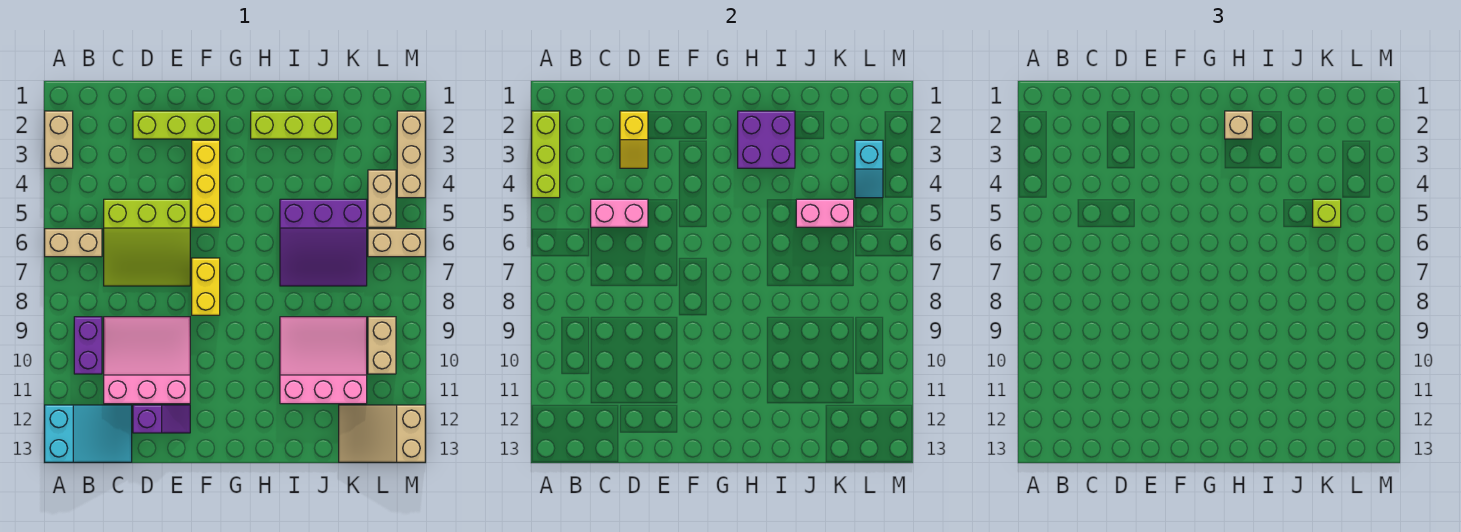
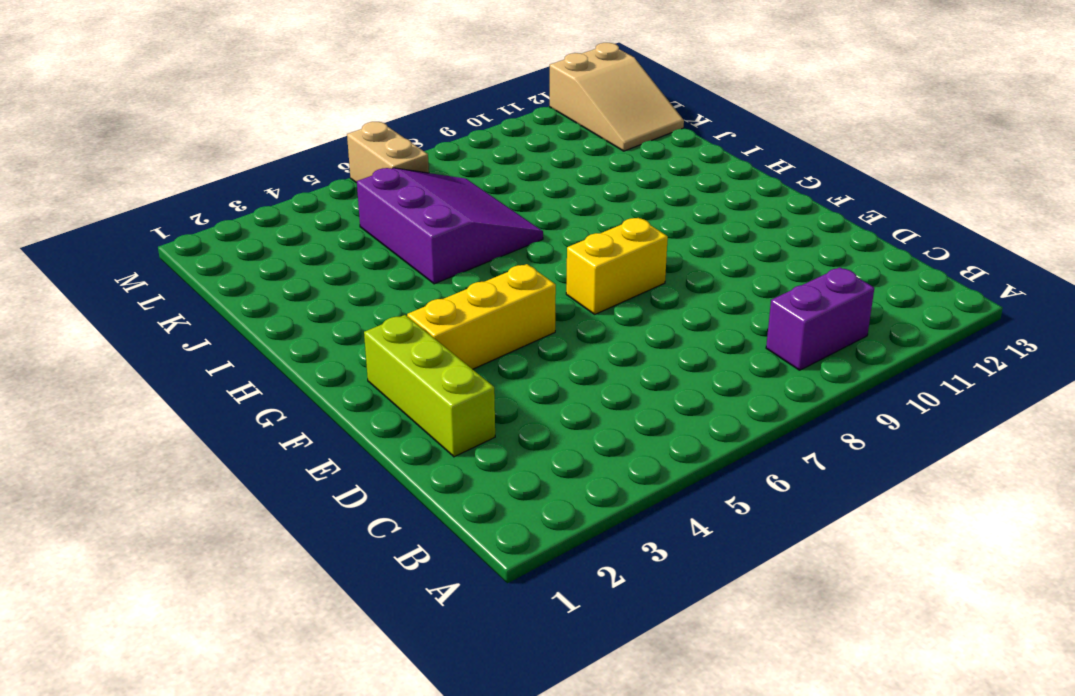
none -> tan 1x2 brick [45,111,73,168]
none -> tan 1x2 brick [45,229,102,257]
none -> cyan 2x3 slope [45,405,132,462]

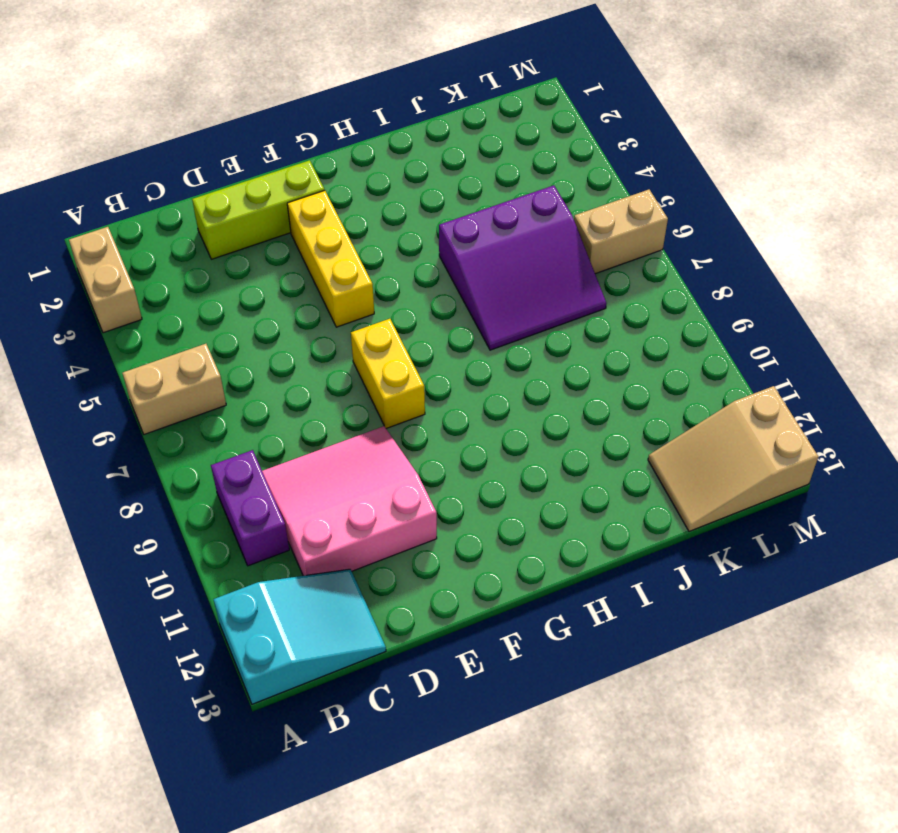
none -> lime 3x3 slope [104,199,190,286]
none -> purple 1x2 slope [133,405,190,433]
none -> lime 1x3 brick [251,111,337,139]

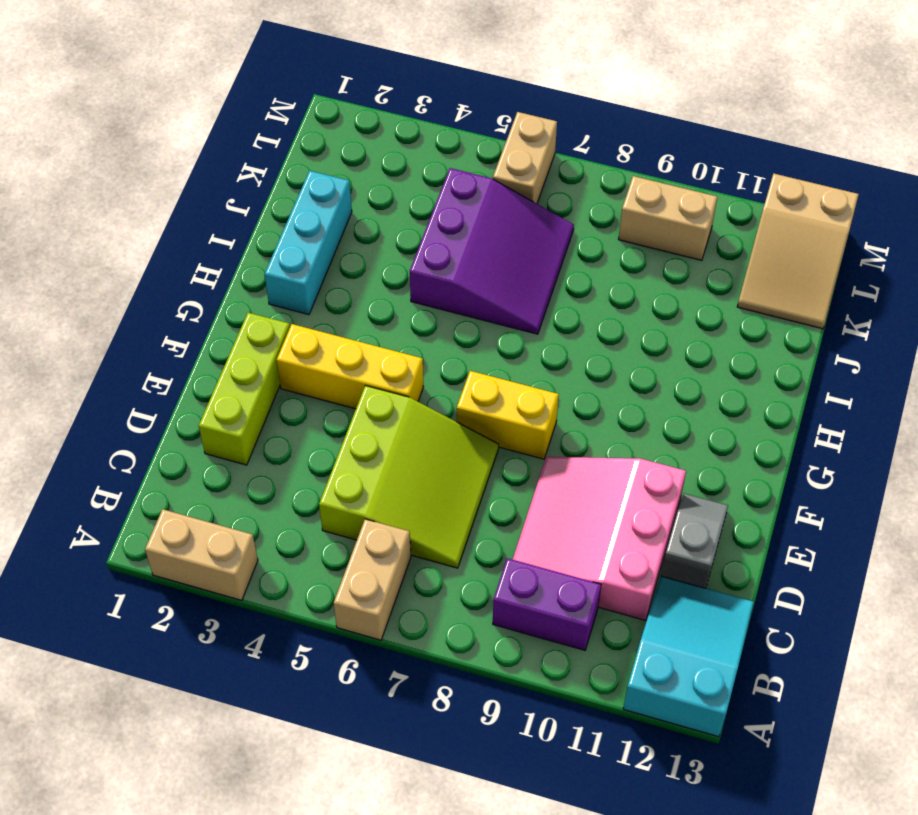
grey 1x2 slope [661,494,728,588] -> purple 1x2 slope [133,405,190,433]
cyan 1x3 brick [265,171,352,315] -> lime 1x3 brick [251,111,337,139]
none -> pink 3x3 slope [280,317,367,404]
none -> tan 1x2 brick [368,170,396,227]
none -> tan 1x3 brick [397,111,425,198]

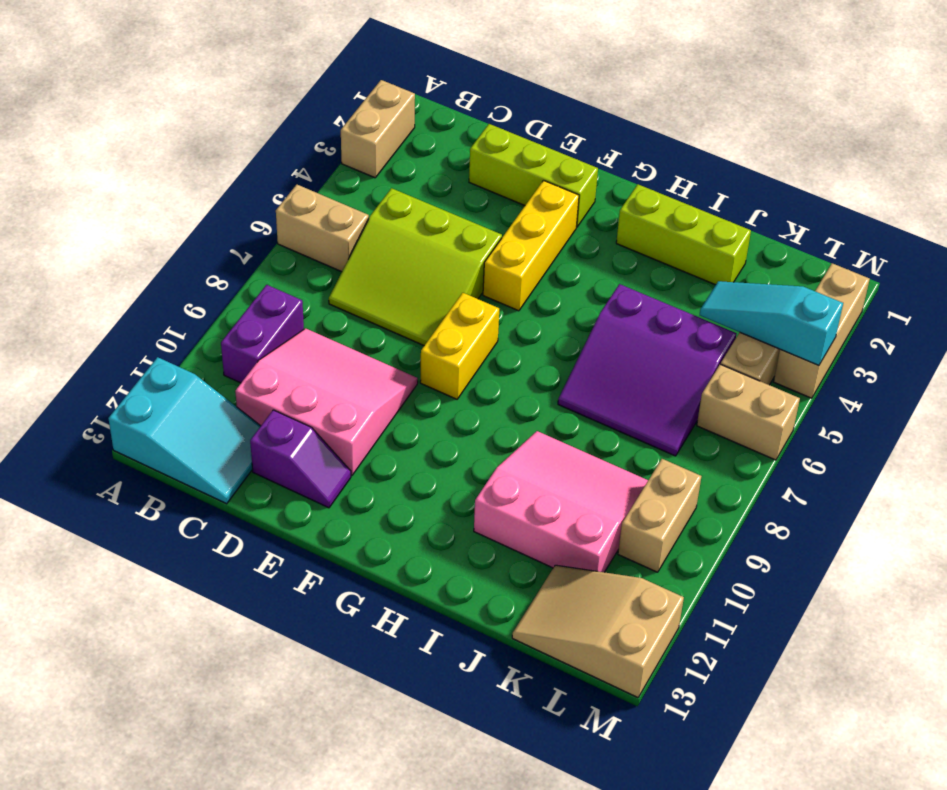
cyan 1x3 slope [700,281,843,366] -> cyan 1x2 slope [855,140,883,198]
none -> lime 1x3 brick [532,111,560,198]
none -> pink 1x2 brick [591,199,648,227]
none -> yellow 1x2 slope [620,111,648,168]

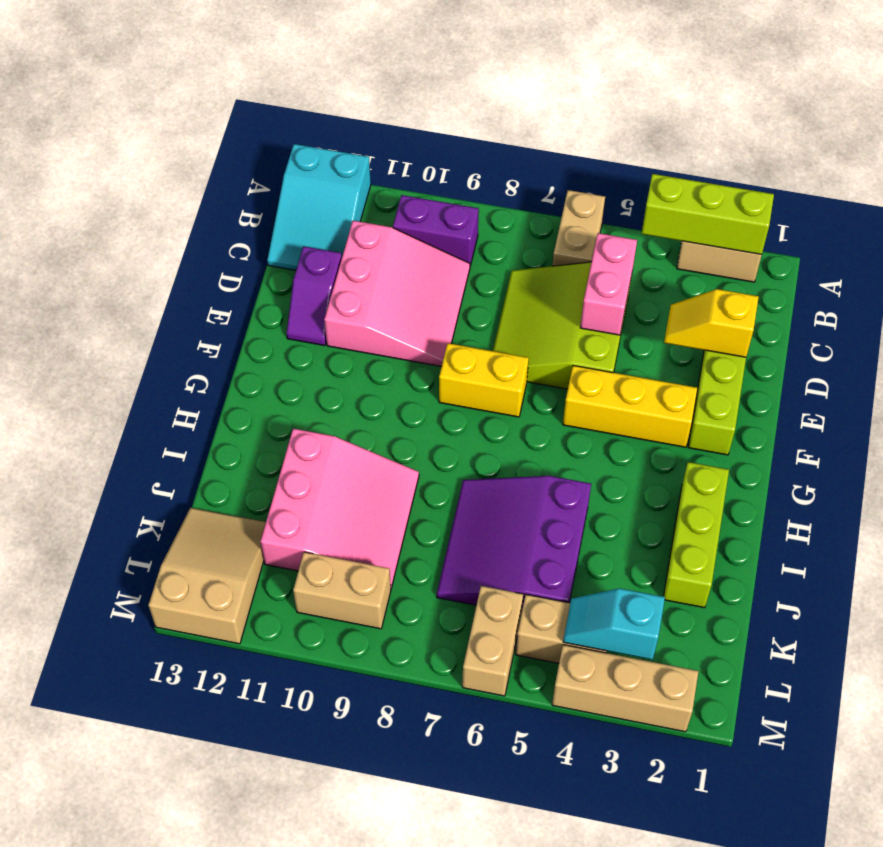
none -> purple 2x2 brick [738,111,795,168]
none -> pink 1x2 brick [796,199,854,227]
none -> tan 1x1 brick [1225,111,1252,139]

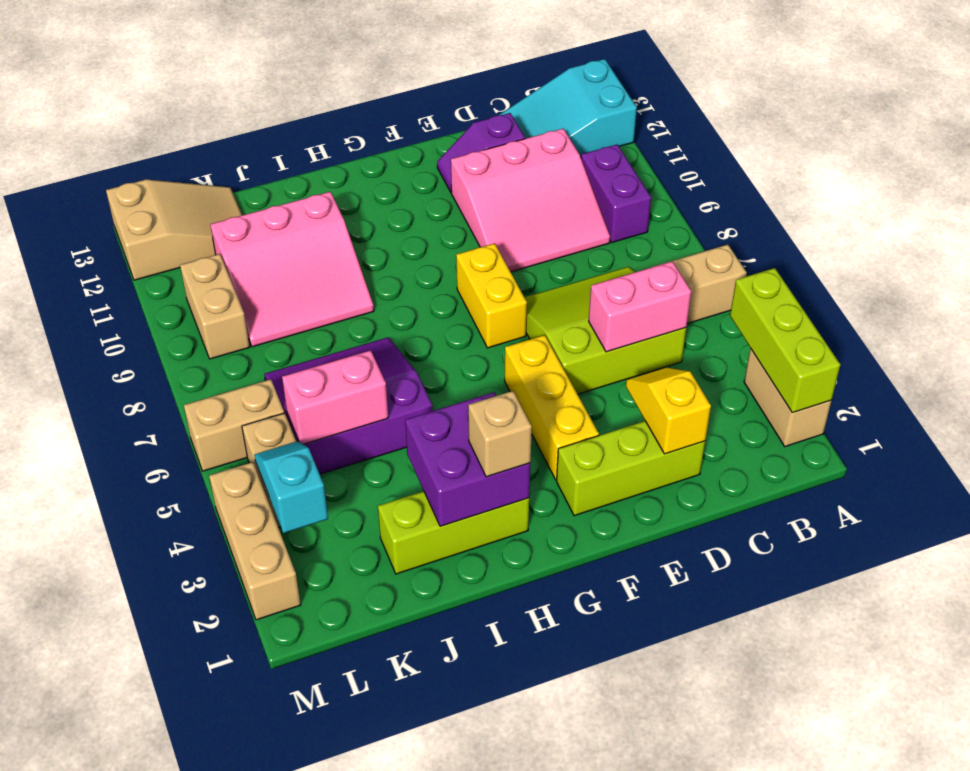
none -> lime 1x1 brick [1313,199,1341,227]

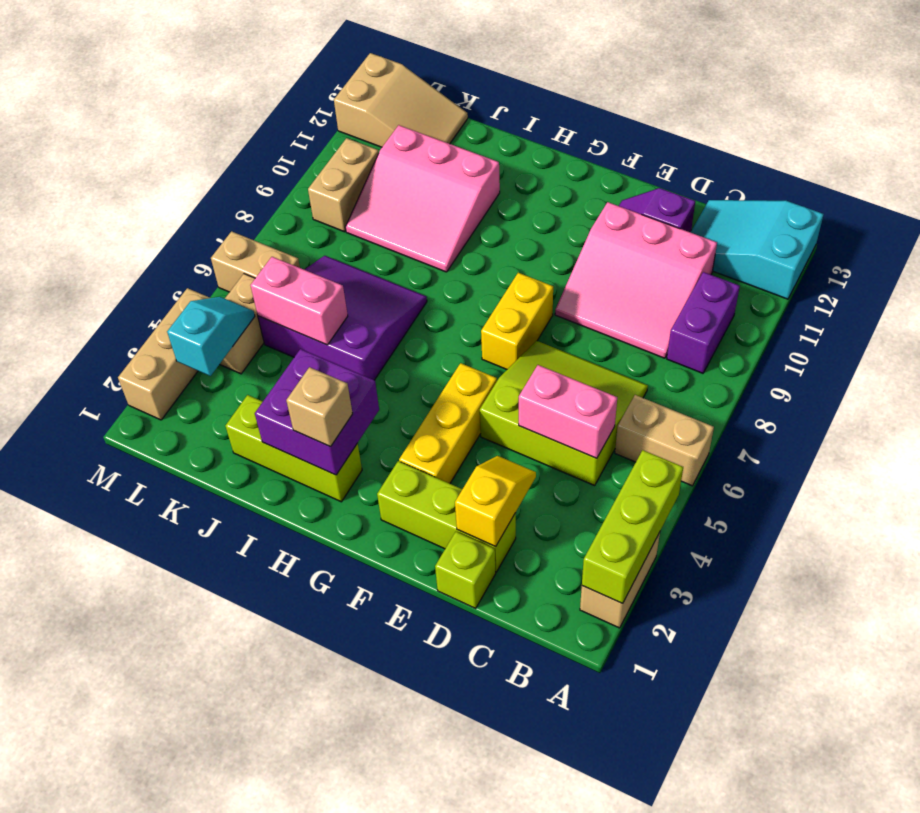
lime 1x1 brick [435,532,496,608] -> lime 1x1 brick moved to [1313,199,1341,227]

